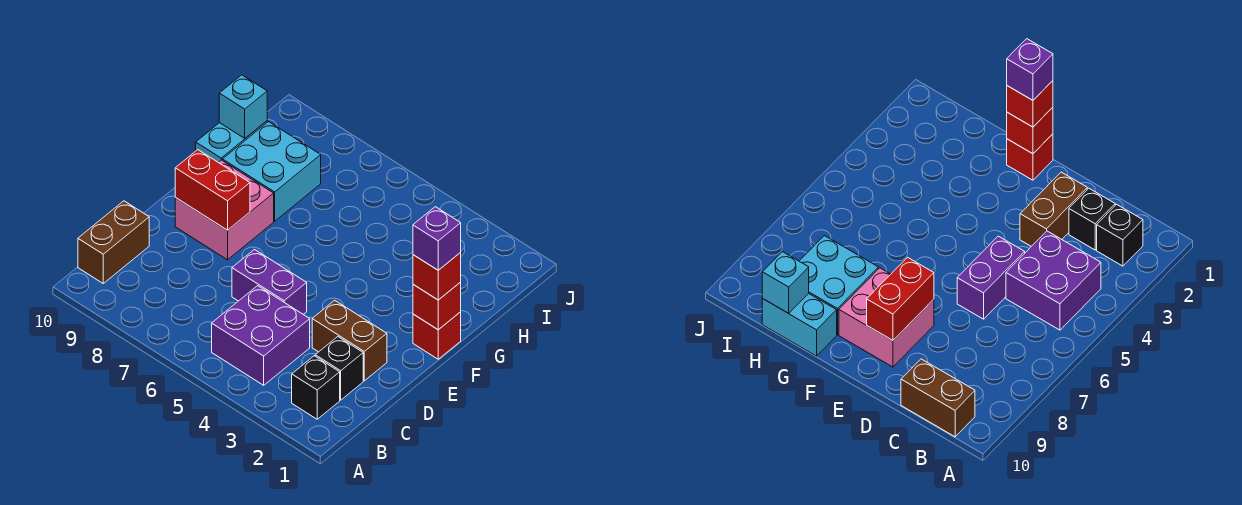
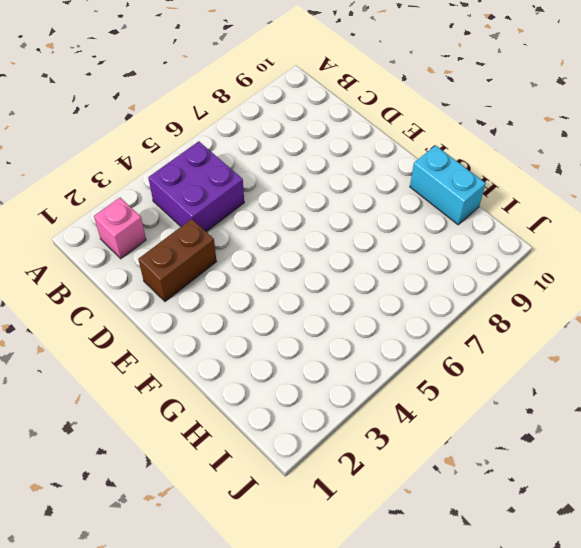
pink 1x1 brick [94,198,146,259] -> black 1x1 brick [292,356,340,419]
none -> brown 1x2 brick [78,201,149,283]
none -> black 1x1 brick [315,337,363,400]
none -> purple 1x2 brick [232,250,307,314]

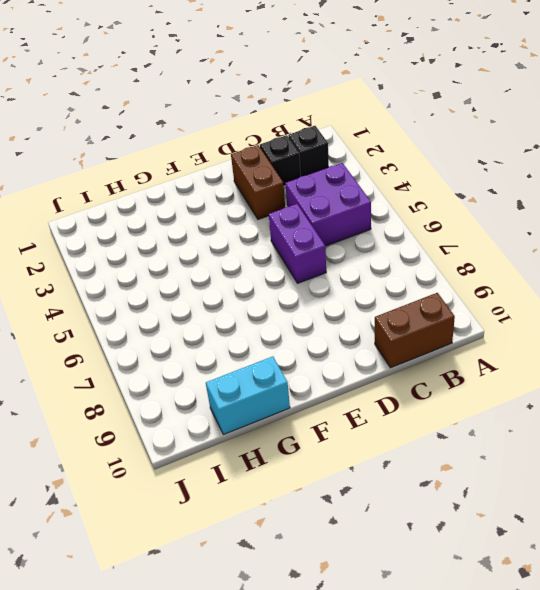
none -> pink 2x2 brick [175,160,274,260]
none -> red 1x1 brick [413,312,461,359]
none -> cyan 2x2 brick [222,122,321,221]

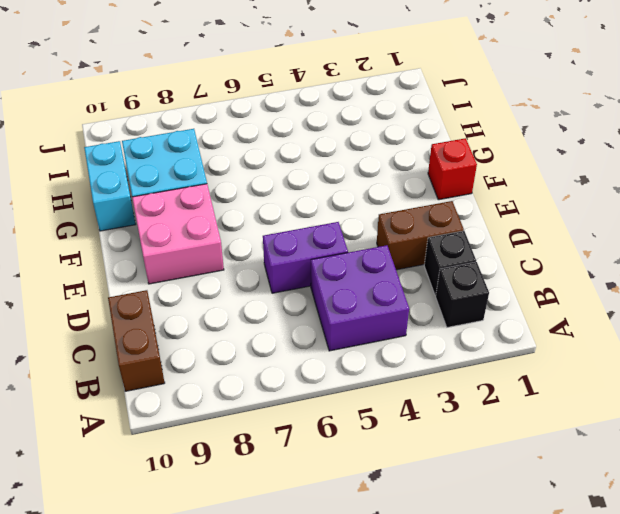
none -> red 1x2 brick [175,150,250,230]
none -> red 1x1 brick [413,282,461,330]
none -> cyan 1x1 brick [219,75,267,138]

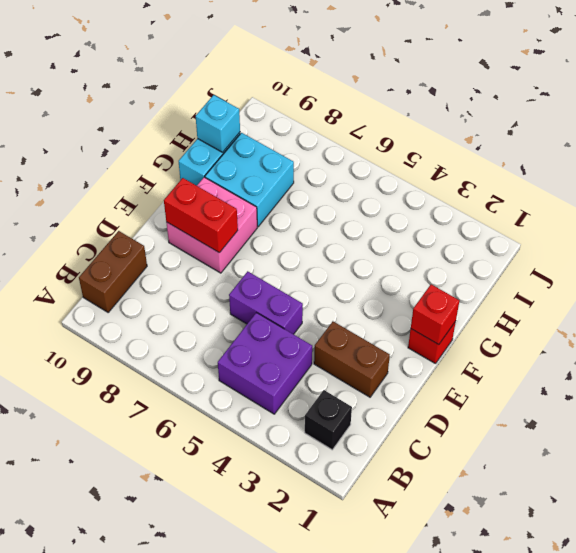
none -> black 1x1 brick [315,337,363,400]
none -> red 1x1 brick [413,253,461,300]
none -> purple 1x1 brick [413,207,461,270]

